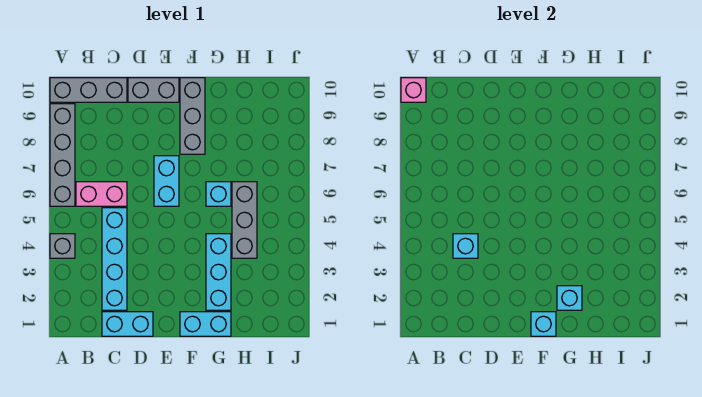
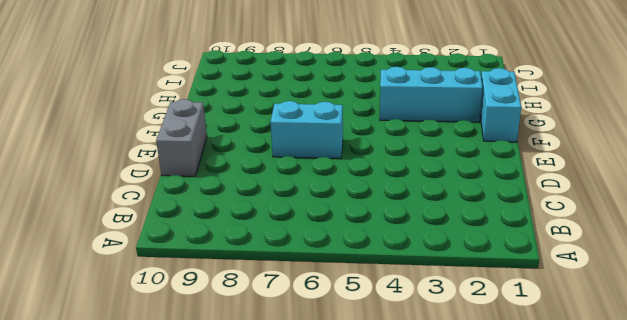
none -> grey 1x1 brick [50,234,75,258]
none -> grey 1x4 brick [50,104,75,206]
none -> grey 1x3 brick [50,78,127,102]

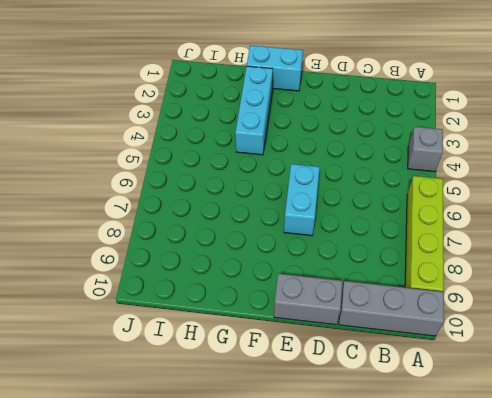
lime 1x4 brick [405,176,444,292] -> grey 1x4 brick [50,104,75,206]
none -> pink 1x2 brick [76,182,127,206]
none -> cyan 1x2 brick [102,312,153,336]
none -> cyan 1x4 brick [102,208,127,310]

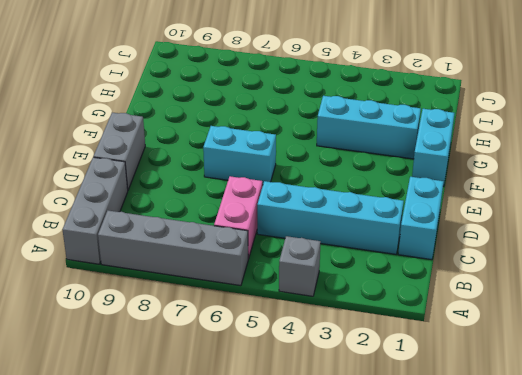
none -> grey 1x3 brick [180,78,205,154]
none -> cyan 1x1 brick [206,182,231,206]
none -> grey 1x3 brick [232,182,257,258]

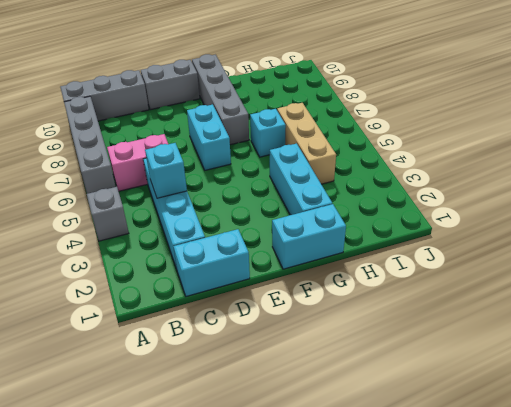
grey 1x4 brick [192,54,249,145] -> grey 1x3 brick [180,78,205,154]
tan 1x3 brick [277,103,336,184] -> grey 1x3 brick [232,182,257,258]
none -> pink 1x1 brick [401,78,426,102]
none -> cyan 1x1 brick [531,312,556,336]
none -> cyan 1x1 brick [557,286,582,310]

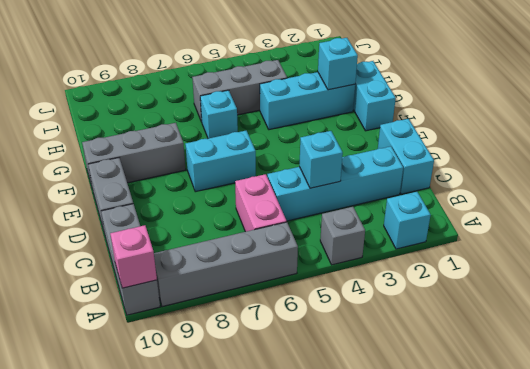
cyan 1x1 brick [384,192,431,249] -> cyan 1x1 brick moved to [531,312,556,336]

